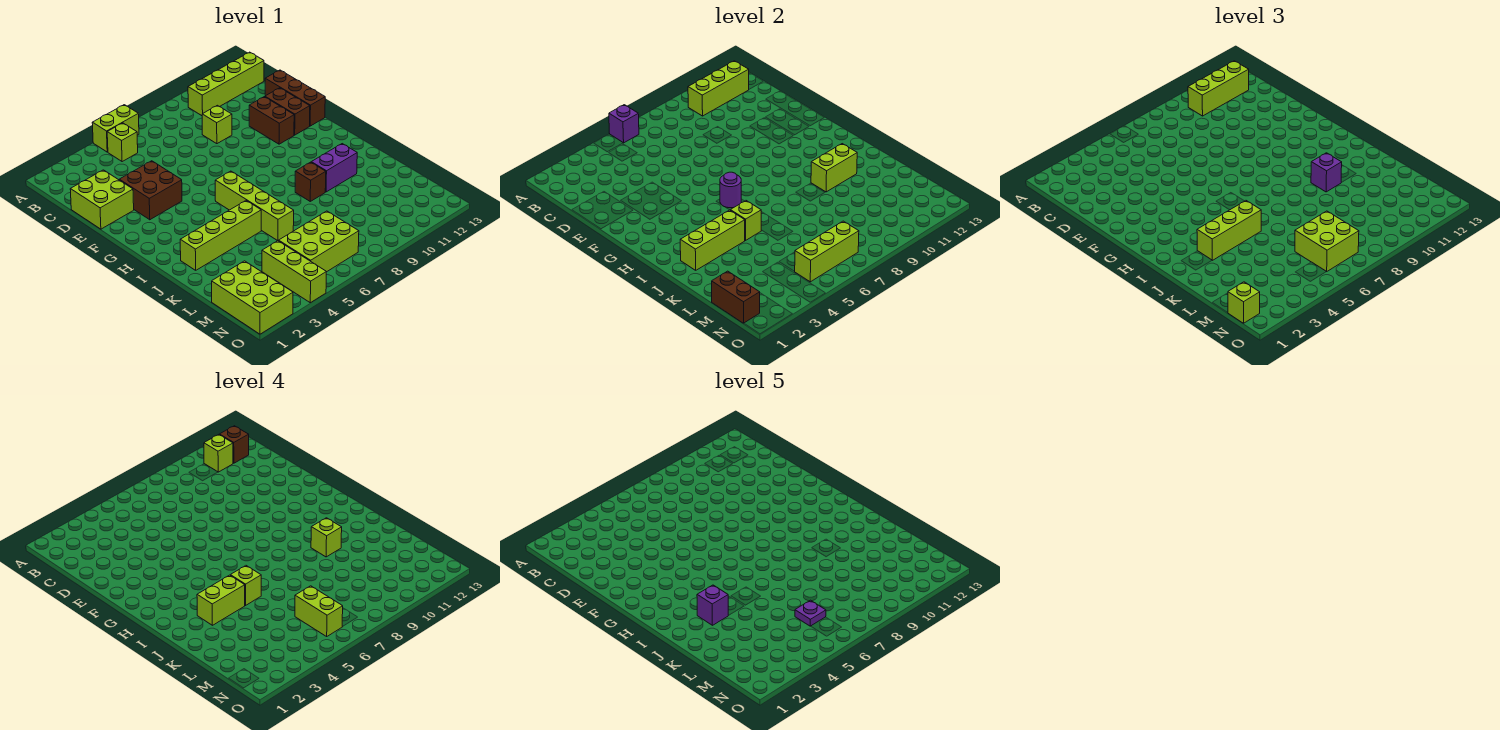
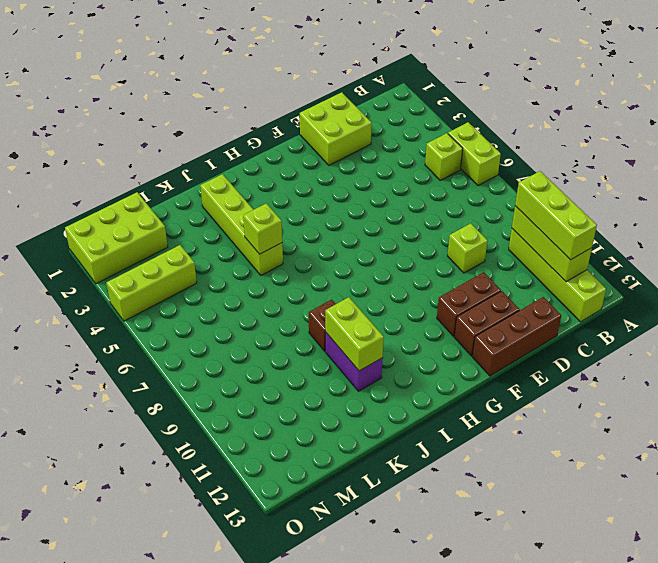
none -> brown 2x2 brick [119,161,182,220]
none -> lime 1x4 brick [215,171,294,241]
none -> lime 2x3 brick [279,211,359,272]
none -> purple 1x1 brick [609,105,639,143]

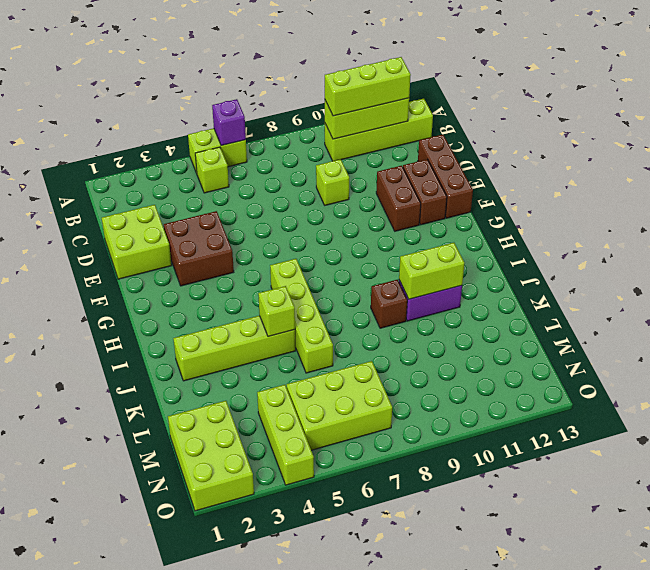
none -> purple 1x1 round brick [720,172,741,208]
none -> lime 1x3 brick [680,210,745,270]
none -> brown 1x2 brick [712,271,760,323]
none -> lime 1x3 brick [794,221,859,282]

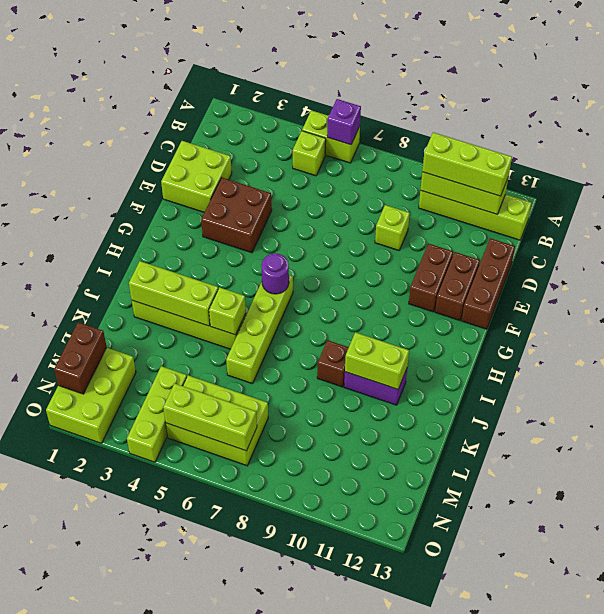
none -> lime 1x3 brick [1197,201,1261,260]
none -> purple 1x1 brick [1311,153,1342,192]
none -> lime 2x2 brick [1295,211,1359,272]
none -> lime 1x1 brick [1228,282,1260,323]

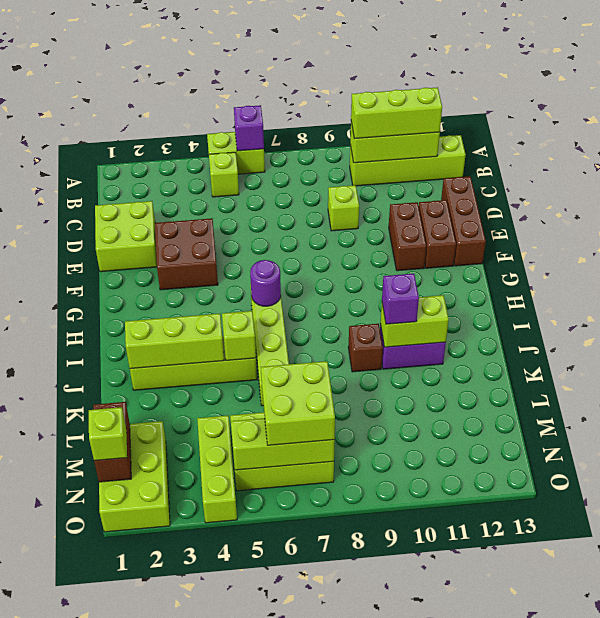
none -> lime 1x3 brick [1197,201,1261,260]
none -> lime 1x1 brick [204,435,233,472]
none -> brown 1x1 brick [220,426,249,463]
none -> lime 1x2 brick [197,575,245,625]

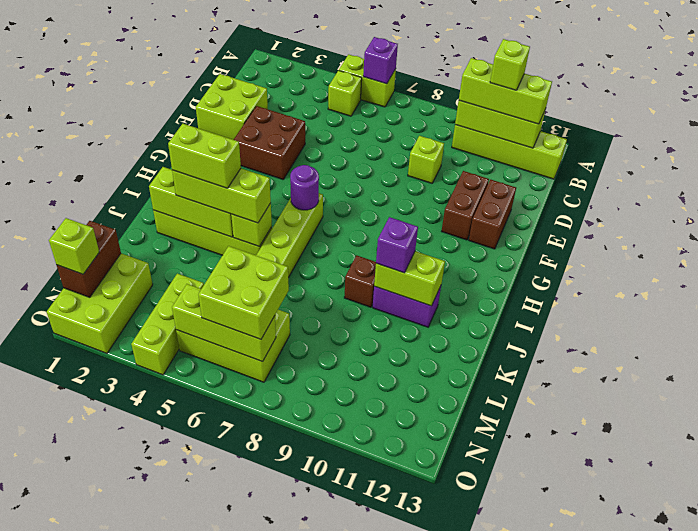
none -> brown 1x3 brick [265,70,325,126]
none -> brown 1x1 brick [220,426,249,463]
none -> lime 1x1 brick [230,566,261,606]
none -> lime 1x1 brick [311,518,342,557]

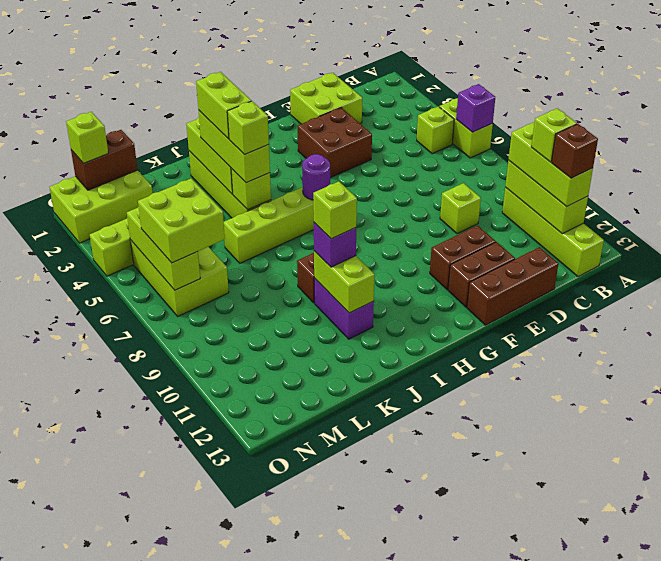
none -> lime 1x2 brick [295,586,343,636]
none -> purple 1x1 brick [697,585,728,625]
none -> purple 1x1 plate [795,600,826,626]

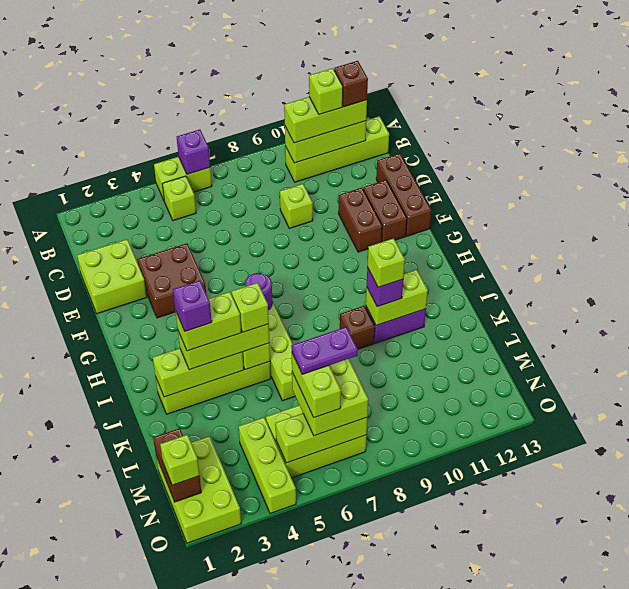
purple 1x2 plate [291,327,358,374] -> purple 1x1 plate [795,600,826,626]

